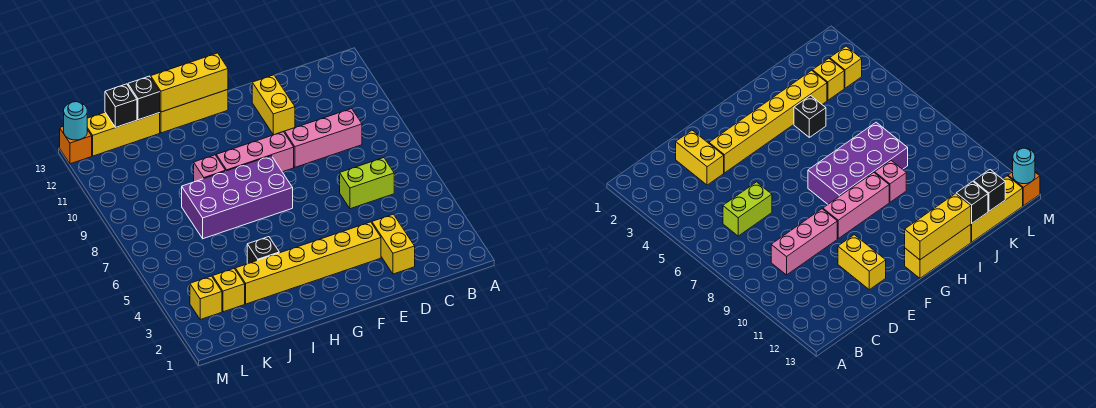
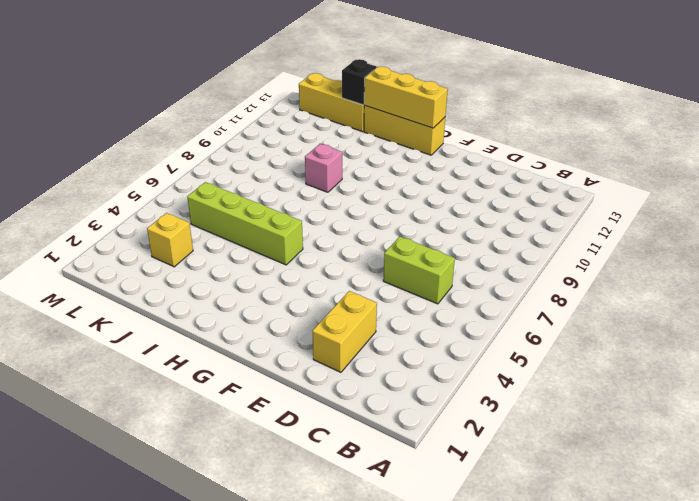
lime 1x4 brick [187,182,303,265] -> none
none -> pink 1x3 brick [285,109,362,167]
none -> yellow 1x6 brick [235,222,381,304]
none -> yellow 1x2 brick [252,75,295,135]

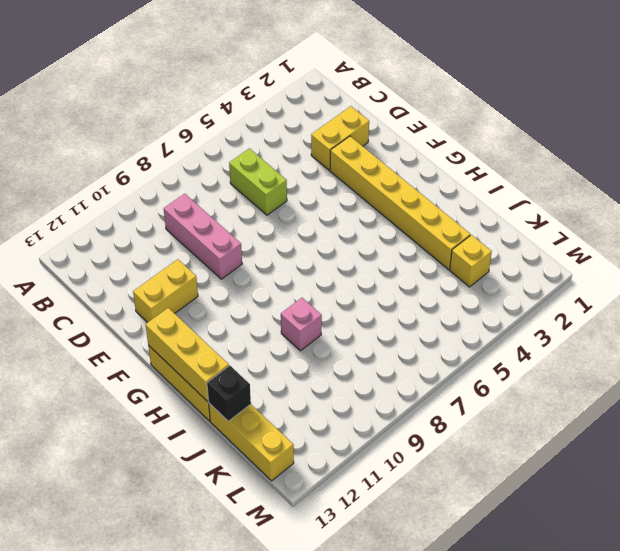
none -> pink 1x3 brick [216,132,294,172]
none -> purple 2x4 brick [182,156,293,239]
none -> black 1x1 brick [247,237,279,264]

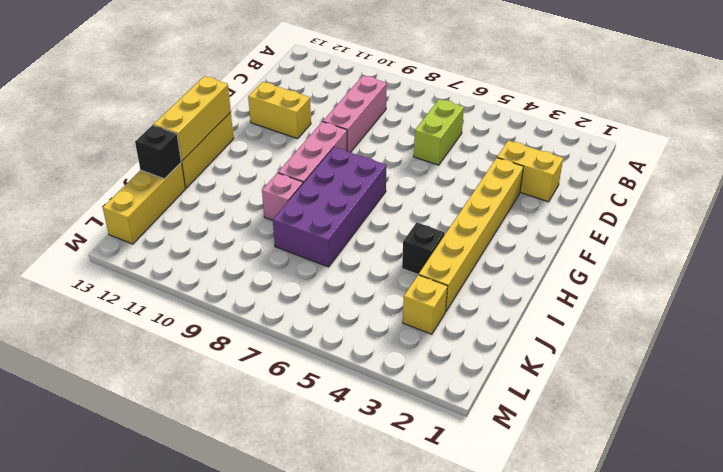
none -> yellow 1x1 brick [190,276,222,320]
none -> orange 1x1 brick [60,126,92,164]
none -> black 1x1 brick [105,84,137,128]

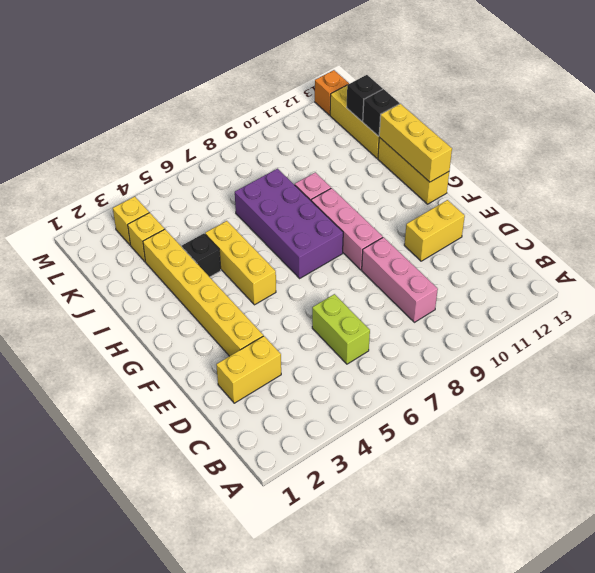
yellow 1x3 brick [205,221,276,305] -> none
none -> cyan 1x1 round brick [64,102,87,140]

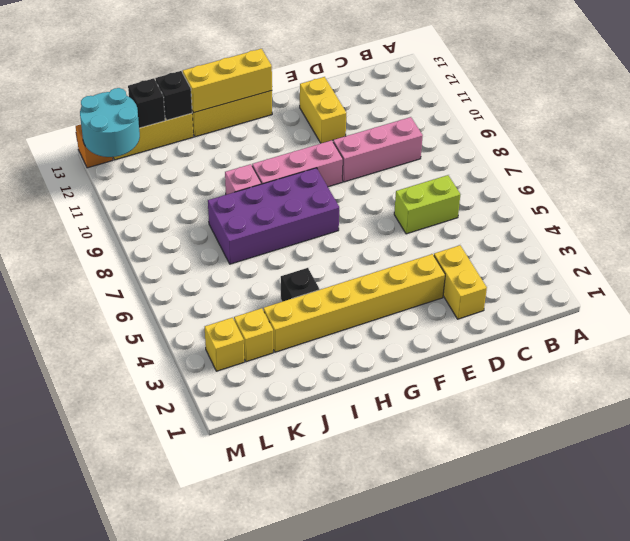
cyan 2x2 round brick [80,88,140,157] -> cyan 1x1 round brick [64,102,87,140]

